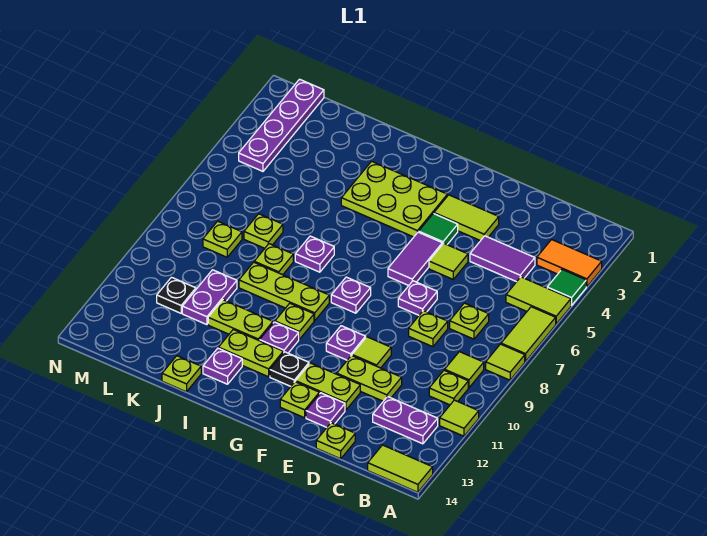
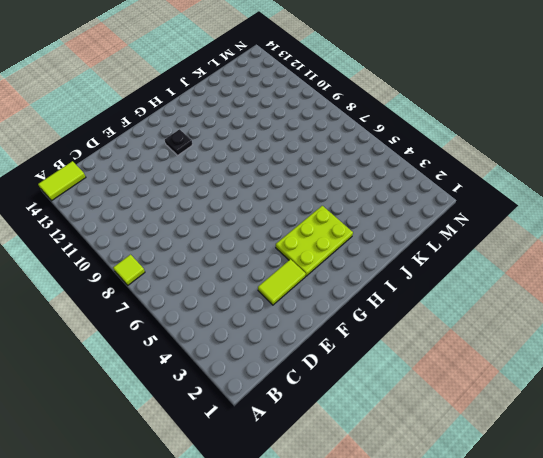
none -> orange 1x2 tile [537,240,602,287]
none -> green 1x1 tile [547,270,586,305]
none -> lime 1x2 tile [506,277,571,324]
none -> lime 1x2 tile [501,307,556,362]

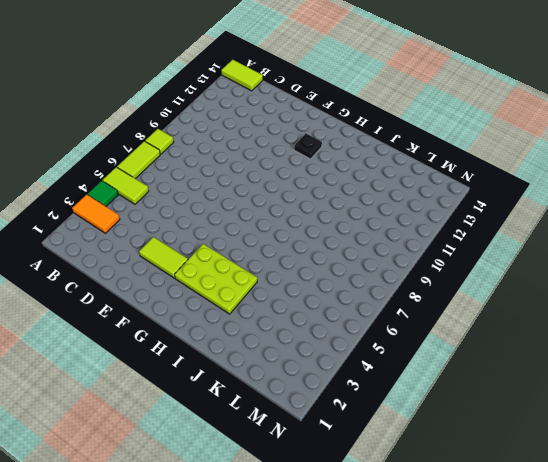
none -> lime 1x1 tile [440,400,479,436]
none -> lime 1x1 tile [445,352,484,388]
none -> lime 1x1 plate [429,370,468,405]
none -> purple 1x2 plate [373,397,438,444]

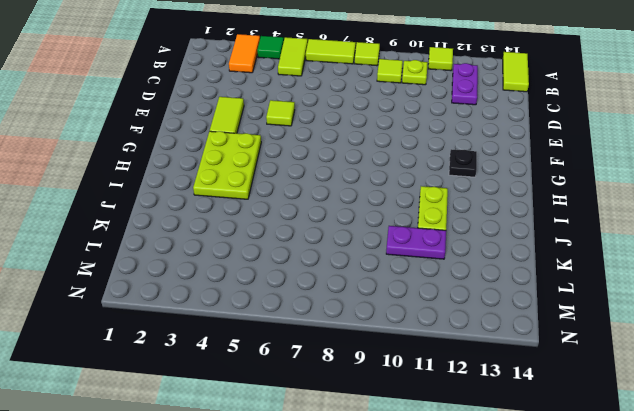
none -> purple 1x2 tile [470,236,535,282]
none -> lime 1x1 plate [450,303,489,339]
none -> lime 1x1 plate [409,311,448,347]
none -> lime 1x2 plate [337,356,402,401]

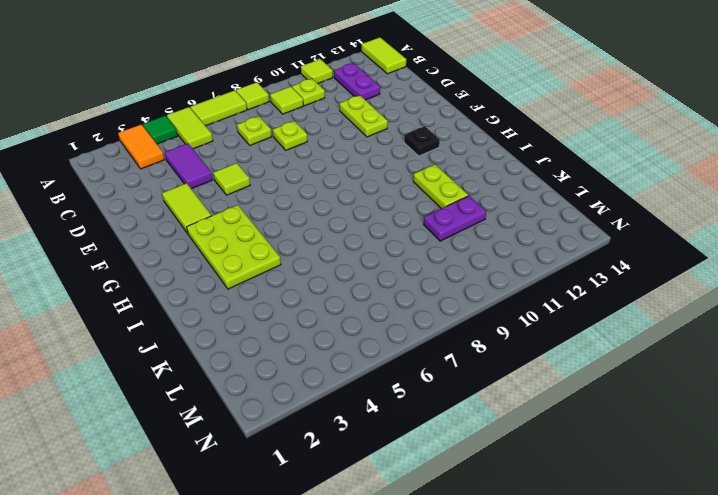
none -> lime 1x1 plate [316,423,355,459]
none -> purple 1x1 plate [398,281,437,315]
none -> lime 1x1 tile [352,337,391,368]
none -> lime 1x2 plate [296,363,360,410]

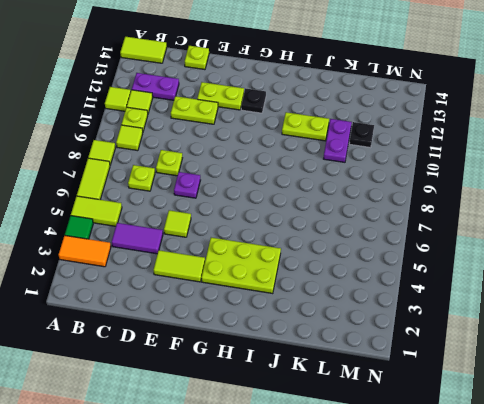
lime 1x1 tile [127,90,153,113] -> lime 1x1 tile moved to [352,337,391,368]
none -> purple 1x1 plate [306,393,345,427]
none -> green 1x1 tile [419,214,458,245]
none -> purple 1x2 tile [388,232,442,286]
none -> purple 1x1 plate [326,326,366,360]

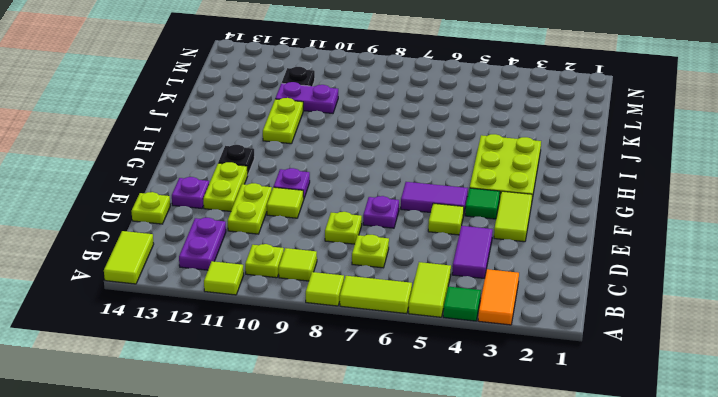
none -> lime 1x1 plate [280,382,319,418]
none -> purple 1x1 plate [331,277,371,313]
none -> lime 1x3 plate [239,262,329,321]
none -> lime 1x1 plate [275,303,314,339]

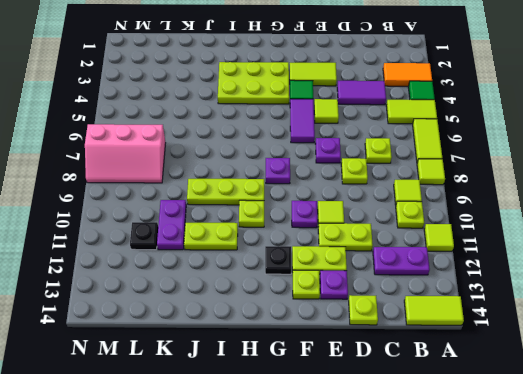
pink 2x3 slope [85,124,165,183] -> lime 1x1 plate [203,221,242,257]
none -> purple 1x1 plate [260,322,299,353]
none -> lime 1x2 plate [219,330,283,377]
none -> purple 1x1 plate [295,236,334,272]
none -> purple 1x1 plate [203,348,242,384]

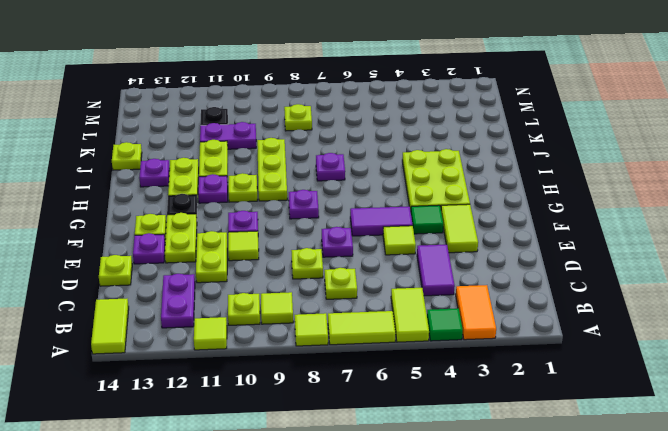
none -> lime 1x1 plate [254,244,293,275]
none -> lime 1x1 plate [244,214,283,248]
none -> purple 1x4 plate [239,79,324,171]

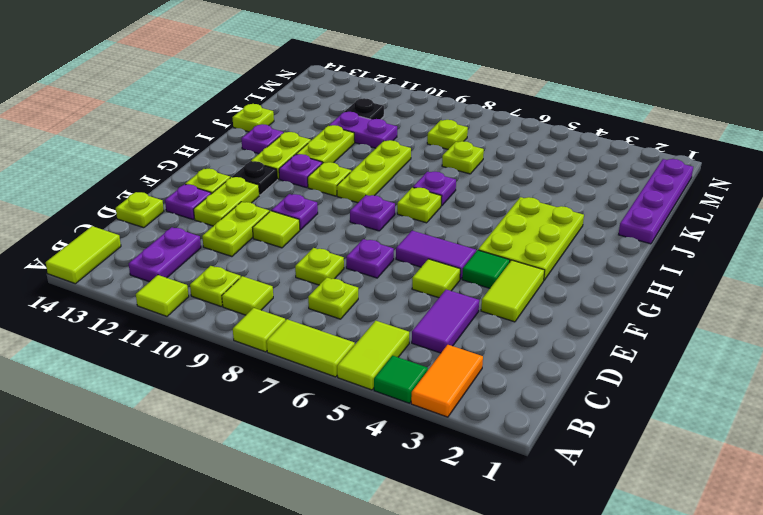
lime 1x1 plate [397,187,441,223] -> lime 1x1 plate moved to [254,244,293,275]
purple 1x4 plate [619,159,693,244] -> purple 1x4 plate turned to [239,79,324,171]

